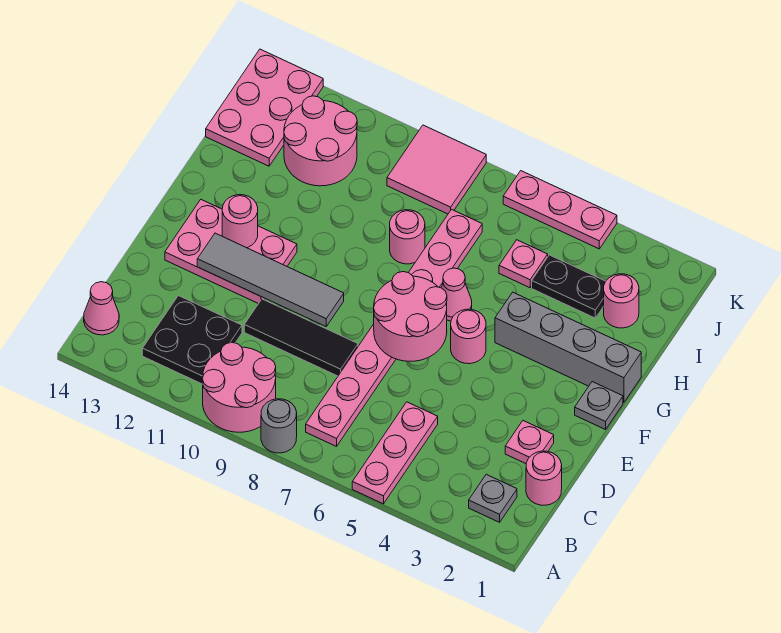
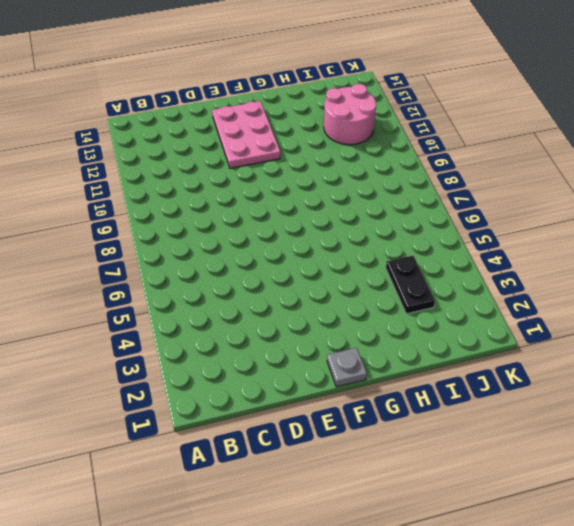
none -> pink 1x3 plate [352,402,438,504]
none -> grey 1x1 round brick [261,399,297,453]
none -> pink 2x2 round brick [202,342,276,432]

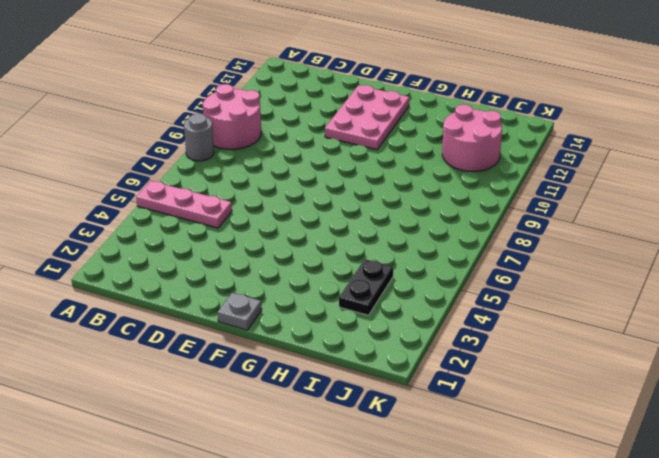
none -> grey 1x1 plate [469,474,517,522]
none -> pink 1x8 plate [306,210,482,446]
none -> black 2x2 plate [142,296,242,384]

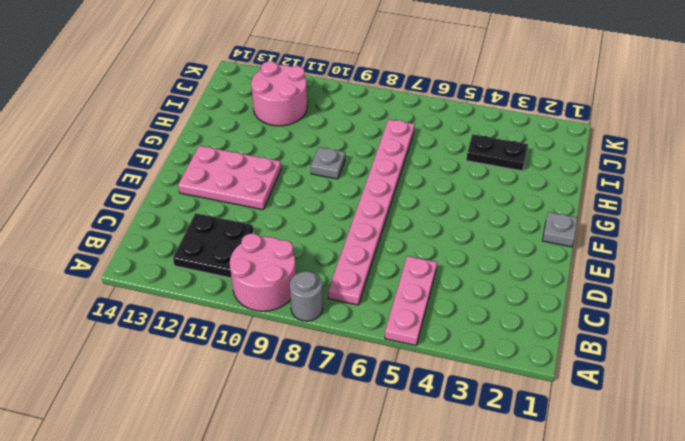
grey 1x1 plate [311,147,345,179] -> grey 1x1 plate moved to [469,474,517,522]
none -> pink 1x1 cone [84,282,119,335]
none -> pink 1x1 round brick [526,451,562,505]
none -> pink 1x1 plate [505,421,554,464]

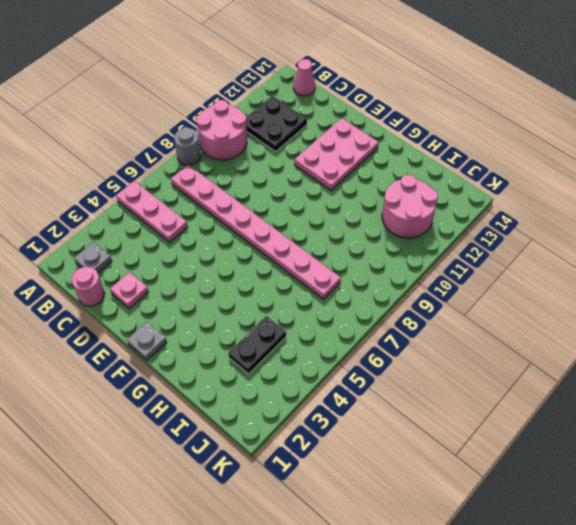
none -> black 1x3 tile [244,299,358,376]
none -> pink 1x1 round brick [451,309,486,364]
none -> grey 1x4 brick [495,292,641,403]

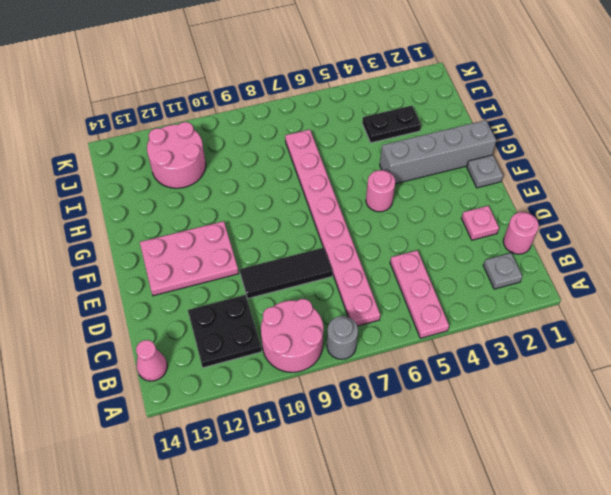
none -> pink 1x1 cone [441,268,472,321]
none -> pink 1x1 round brick [390,210,425,264]
none -> pink 1x1 round brick [604,274,639,328]

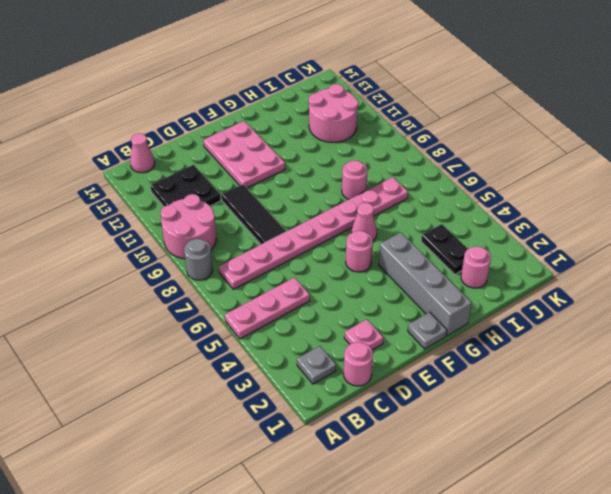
none -> pink 1x1 plate [499,240,548,288]
none -> pink 2x3 plate [206,49,323,166]
none -> pink 2x2 tile [387,125,486,214]

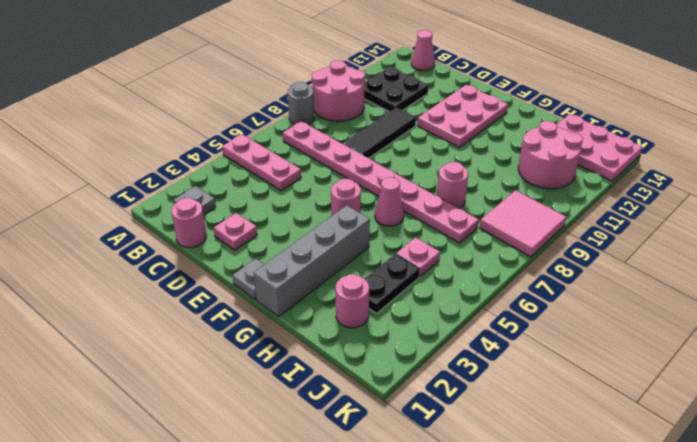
none -> pink 1x3 plate [503,171,617,249]
none -> pink 2x2 round brick [374,272,447,361]
none -> grey 1x4 tile [197,233,344,326]

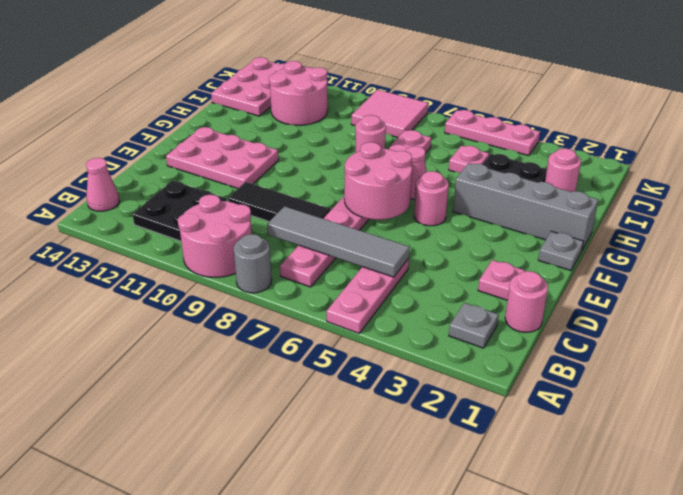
grey 1x4 tile [267,206,410,277] -> grey 1x4 tile moved to [197,233,344,326]
none -> pink 1x1 round brick [222,195,258,248]

